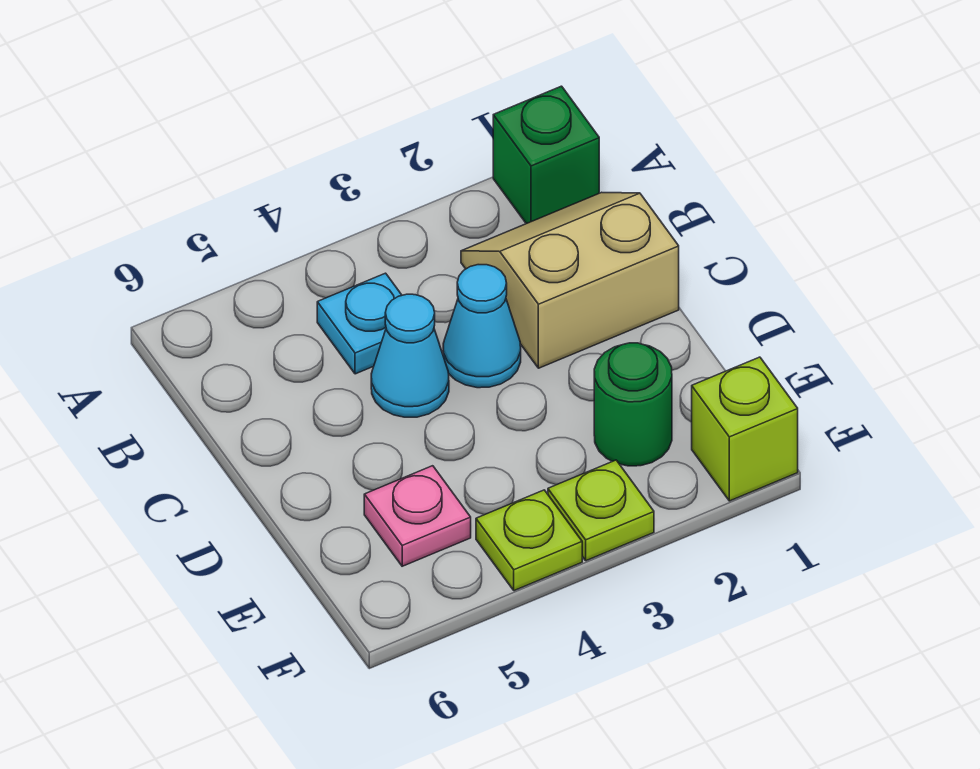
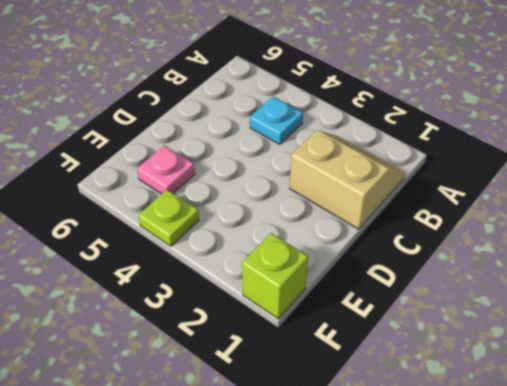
none -> green 1x1 brick [493,86,599,224]
none -> cyan 1x1 cone [443,265,521,388]

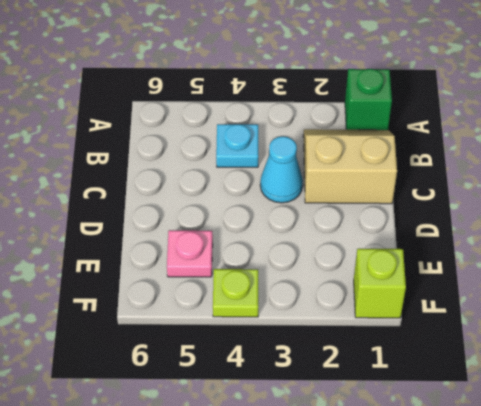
none -> cyan 1x1 cone [371,294,449,417]
none -> green 1x1 round brick [594,343,672,466]

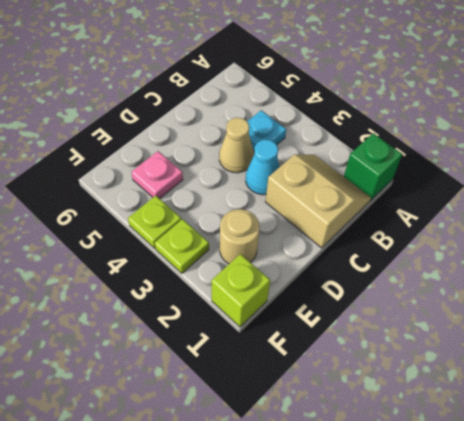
tan 1x1 cone [219,118,254,173] -> cyan 1x1 cone [371,294,449,417]
tan 1x1 round brick [220,209,260,264] -> green 1x1 round brick [594,343,672,466]

